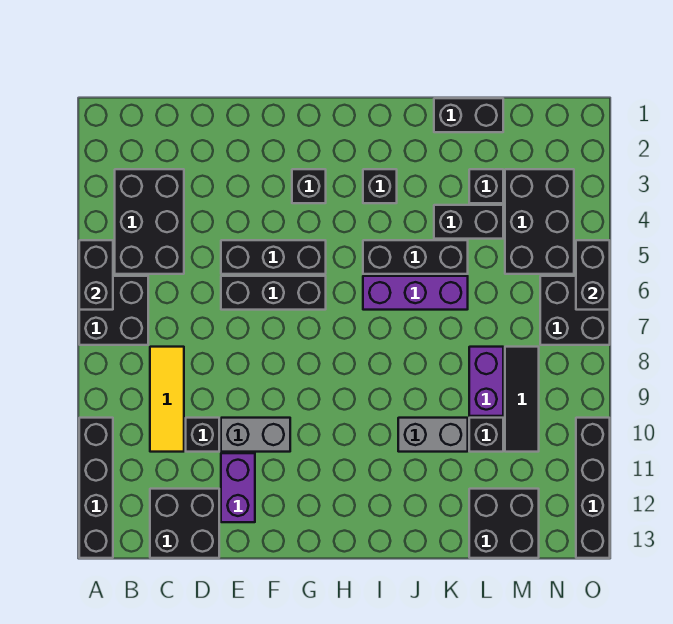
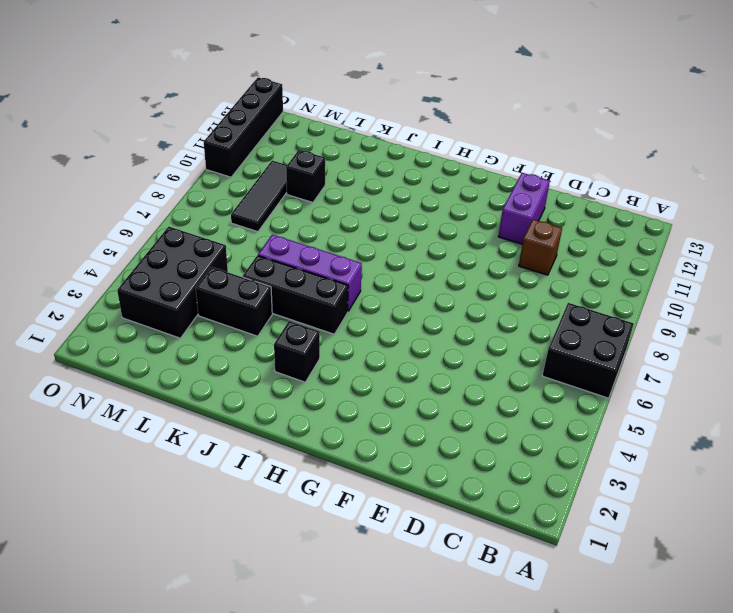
brown 1x1 brick [519,219,562,275] -> black 1x1 brick [186,418,219,452]
none -> black 1x4 brick [79,418,113,558]
none -> black 2x3 brick [115,169,184,274]
none -> yellow 1x3 tile [150,347,184,452]

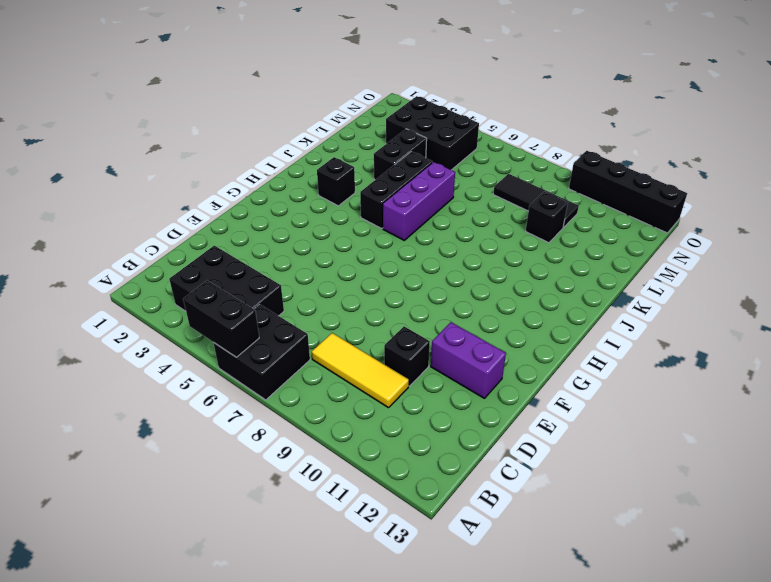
none -> black 1x4 brick [79,418,113,558]
none -> black 2x2 brick [150,489,219,558]
none -> black 1x3 brick [221,240,326,274]

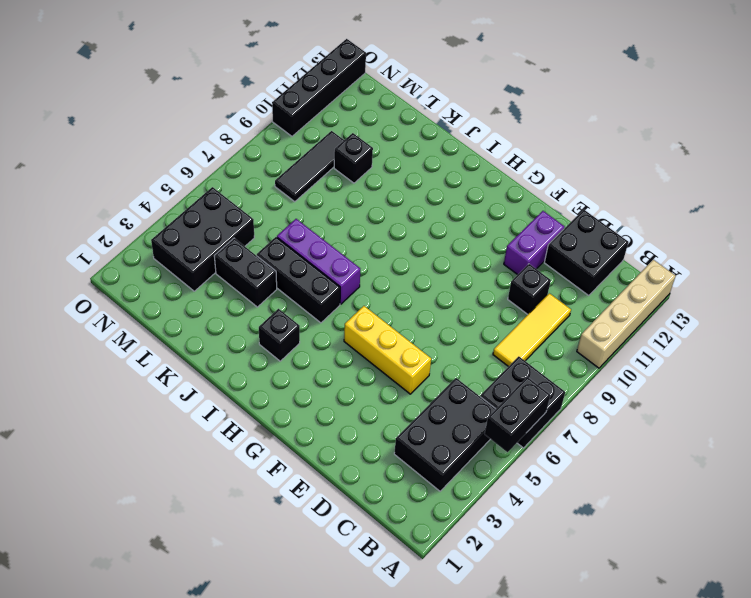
tan 1x4 brick [577,260,676,368] -> black 1x4 brick [79,418,113,558]
yellow 1x3 brick [344,306,431,394] -> black 1x3 brick [221,240,326,274]
none -> black 1x3 brick [221,276,326,310]
none -> grey 1x2 brick [221,418,290,452]
none -> black 1x1 brick [292,169,326,203]

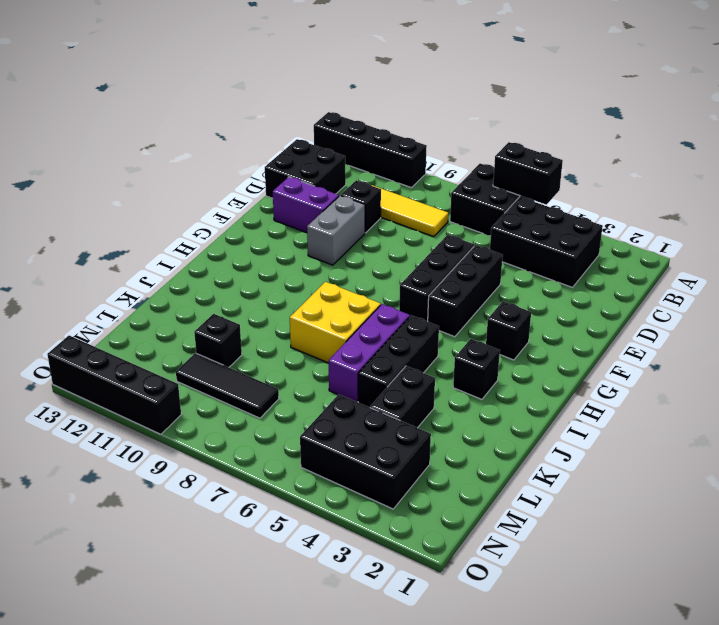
yellow 2x2 brick [290,282,381,363] -> none
none -> grey 1x2 brick [398,418,468,452]
none -> black 1x2 brick [434,98,503,132]
none -> black 1x1 brick [469,169,503,203]

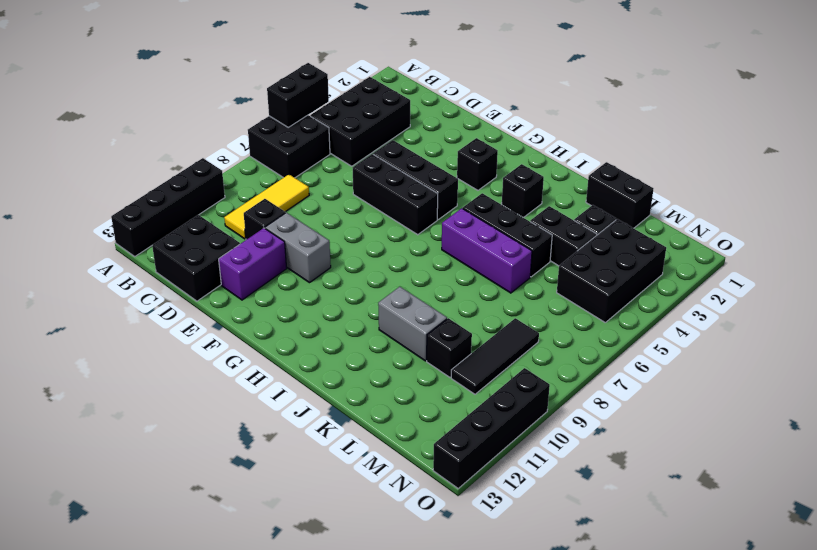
none -> purple 1x2 brick [469,347,503,416]
none -> black 2x2 brick [469,489,539,558]
none -> black 2x2 brick [540,276,610,345]

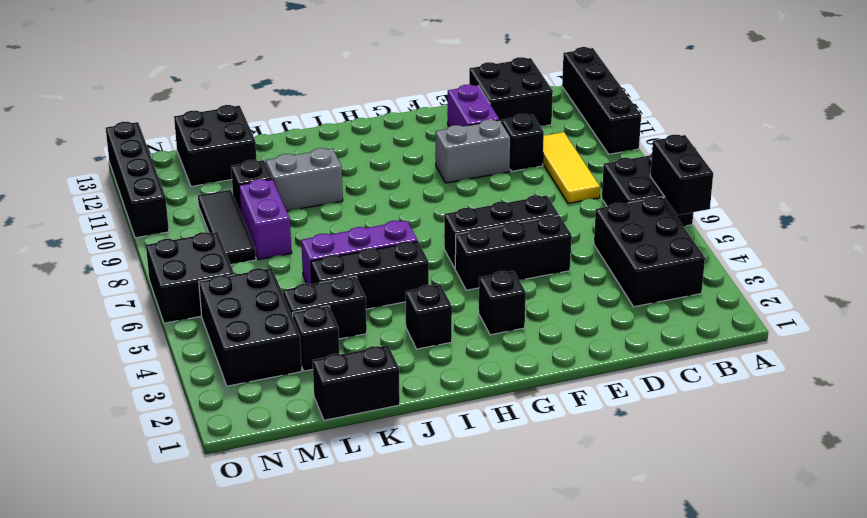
none -> black 1x2 brick [576,240,610,310]

